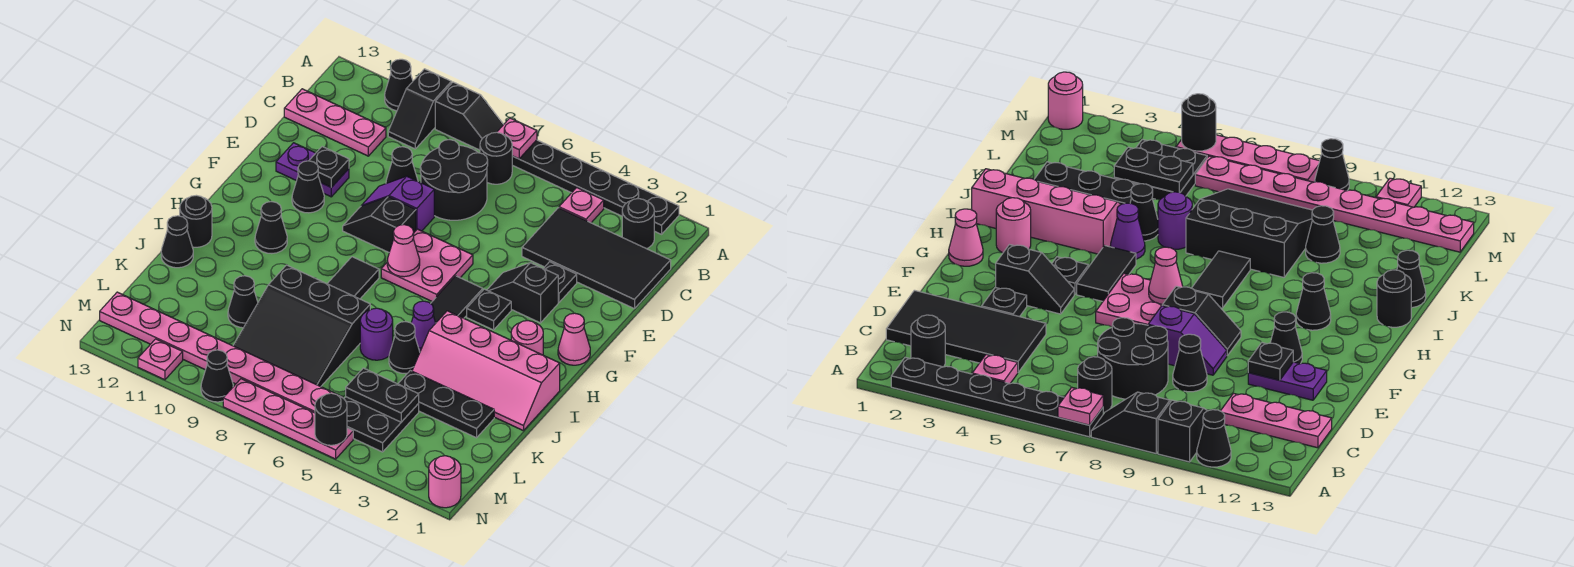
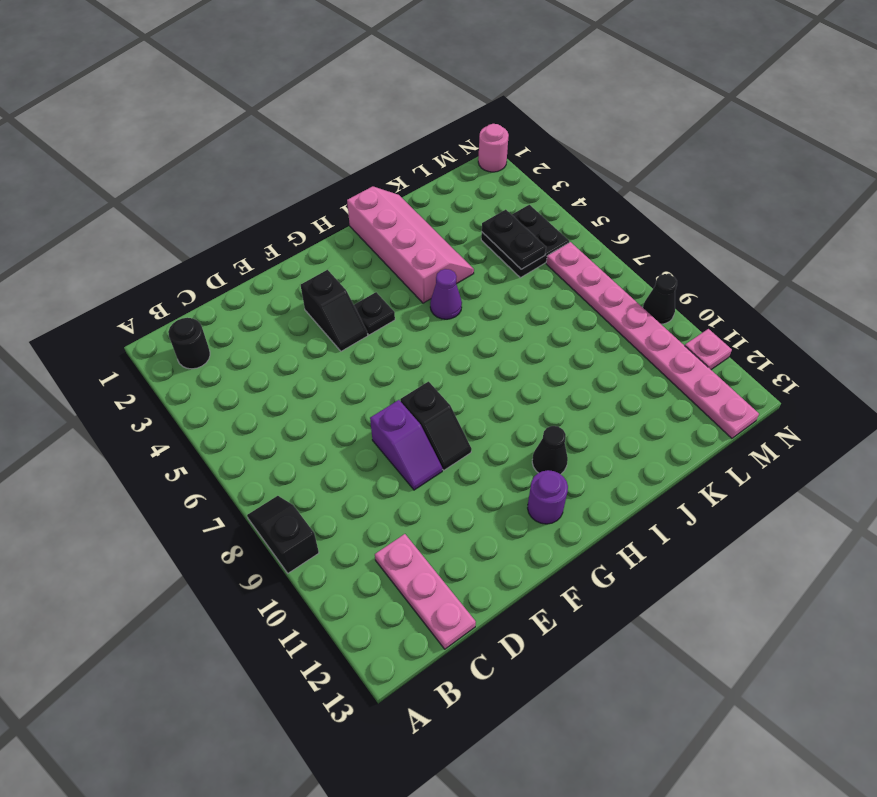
purple 1x1 round brick [528,470,568,524] -> purple 1x1 round brick moved to [360,308,393,360]
none -> black 1x6 plate [512,140,679,234]
none -> black 1x2 slope [388,69,452,149]
none -> black 1x1 cone [385,59,413,111]
none -> pink 1x1 plate [559,188,604,223]

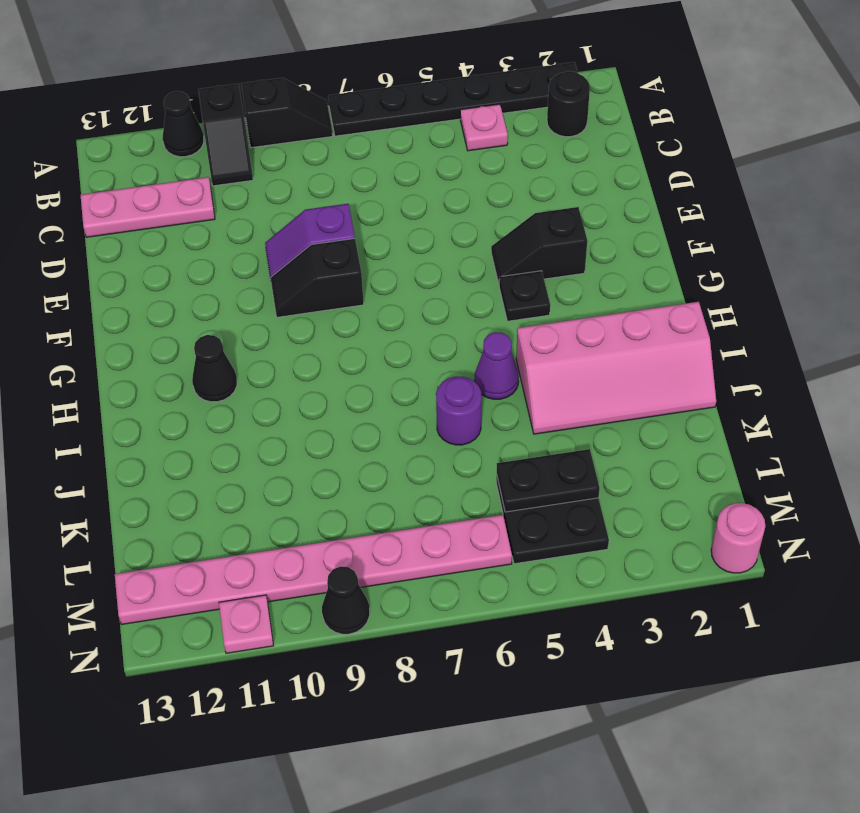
none -> black 1x1 round brick [480,132,512,184]
none -> black 2x4 tile [522,208,671,309]
none -> black 2x2 round brick [420,140,488,220]
none -> black 1x1 cone [386,147,418,184]

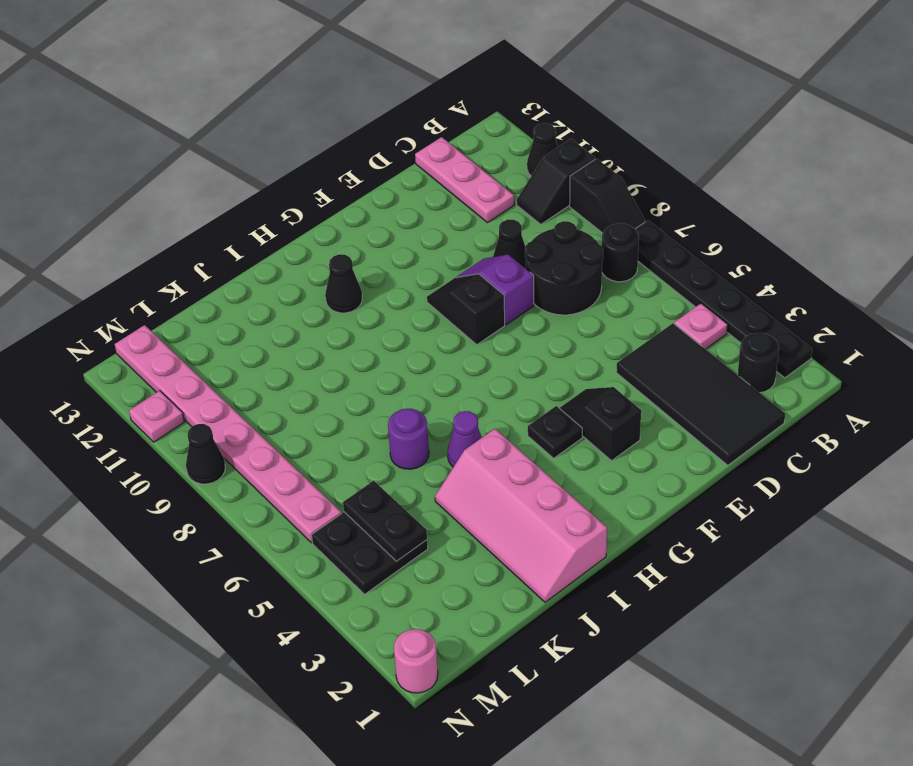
none -> black 1x1 plate [543,262,577,302]
none -> purple 1x2 plate [276,143,349,197]
none -> pink 2x2 plate [381,229,473,301]
none -> black 1x1 cone [292,161,324,213]

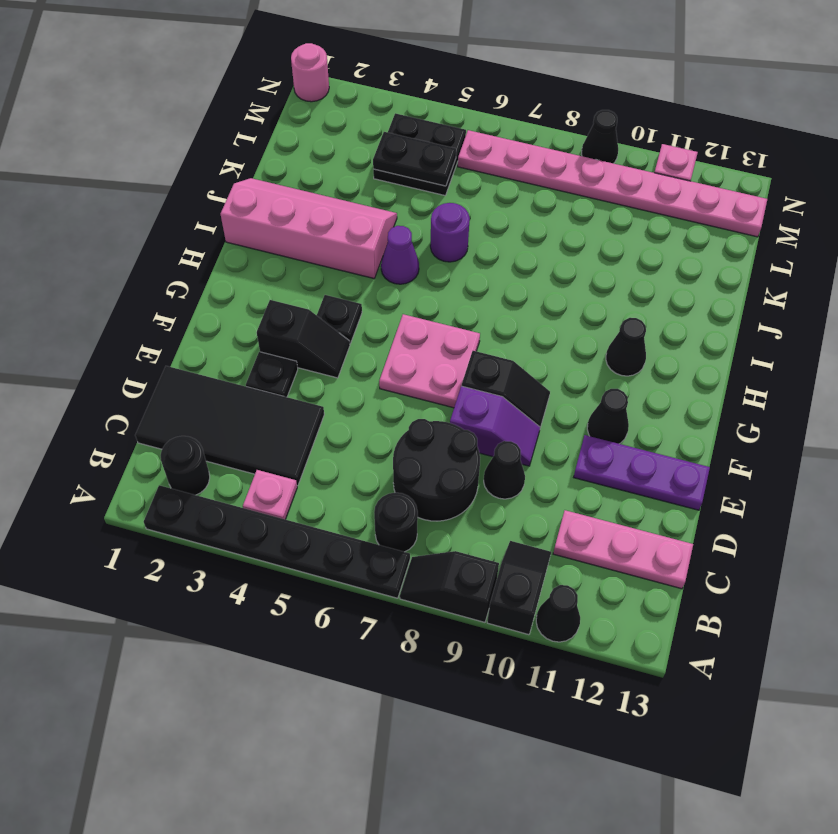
purple 1x3 plate [574,435,710,510] -> purple 1x2 plate [276,143,349,197]
none -> pink 1x1 cone [558,313,590,365]
none -> black 1x2 tile [431,276,483,323]
none -> pink 1x1 round brick [511,321,543,355]
none -> black 1x2 tile [327,257,379,299]

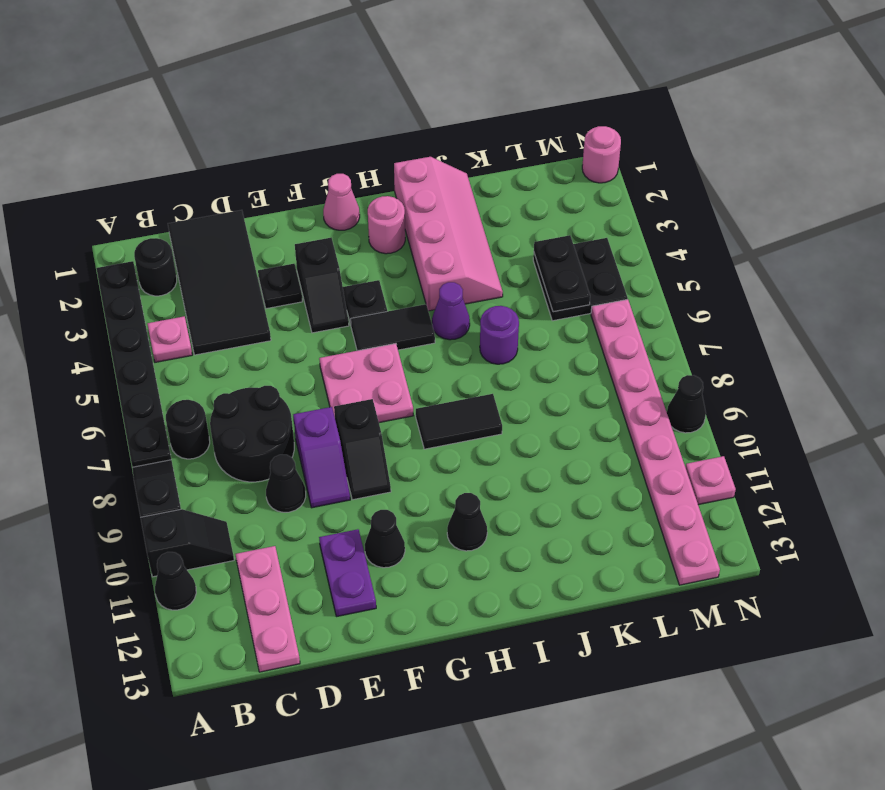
none -> black 1x1 round brick [180,195,212,247]
none -> black 1x1 cone [389,322,420,374]
none -> black 3x3 slope [233,265,370,387]
none -> black 1x1 cone [161,216,193,268]

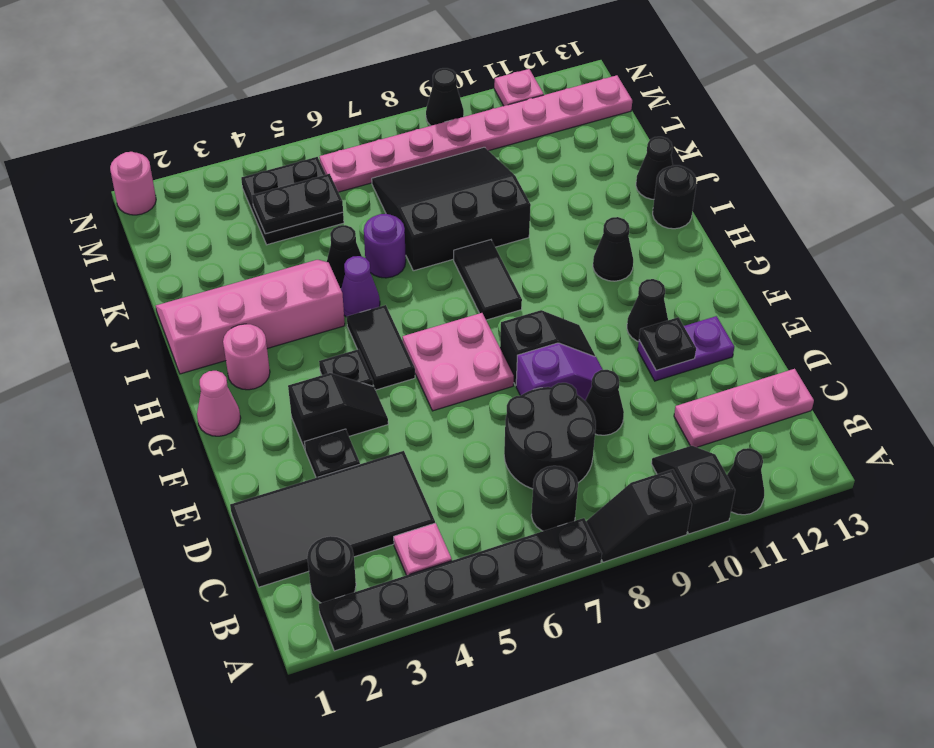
none -> black 1x3 plate [398,371,494,438]
none -> black 1x1 cone [228,276,258,328]
none -> pink 1x4 plate [223,379,353,459]
none -> pink 1x1 plate [497,118,537,159]

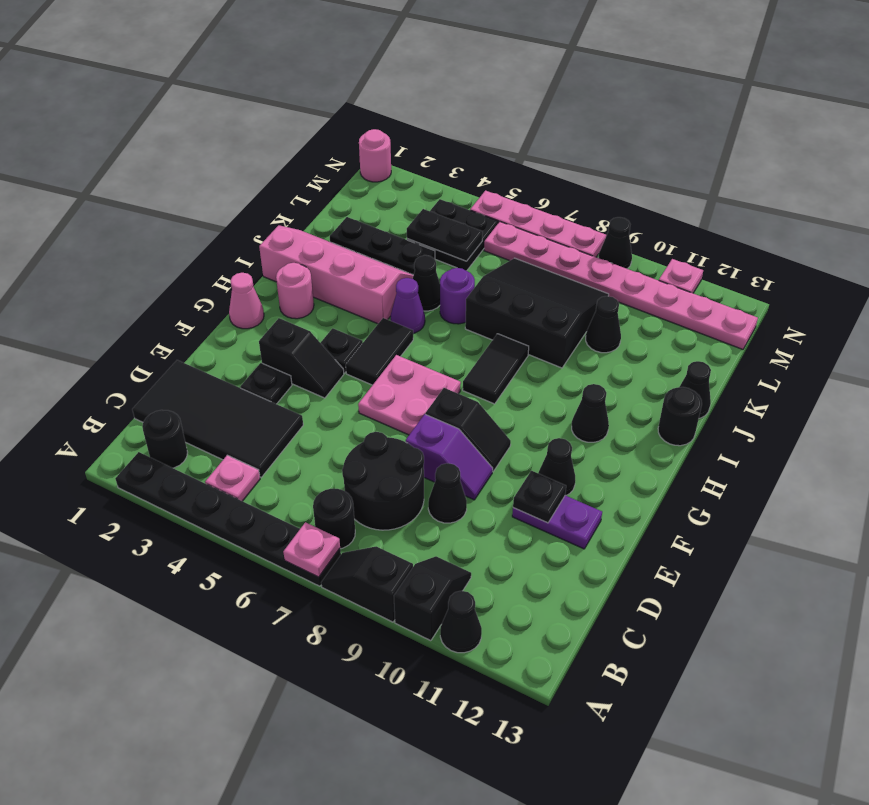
none -> pink 1x3 plate [284,89,386,156]
none -> pink 1x1 cone [387,225,420,277]
none -> black 1x1 round brick [315,393,347,445]

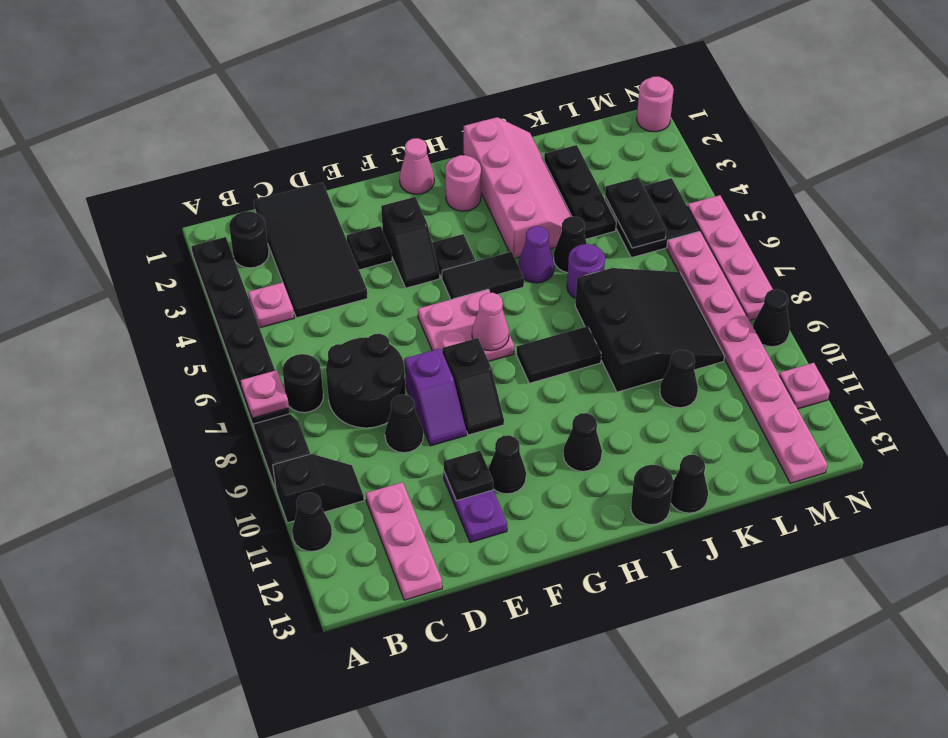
none -> black 1x1 round brick [315,393,347,445]

